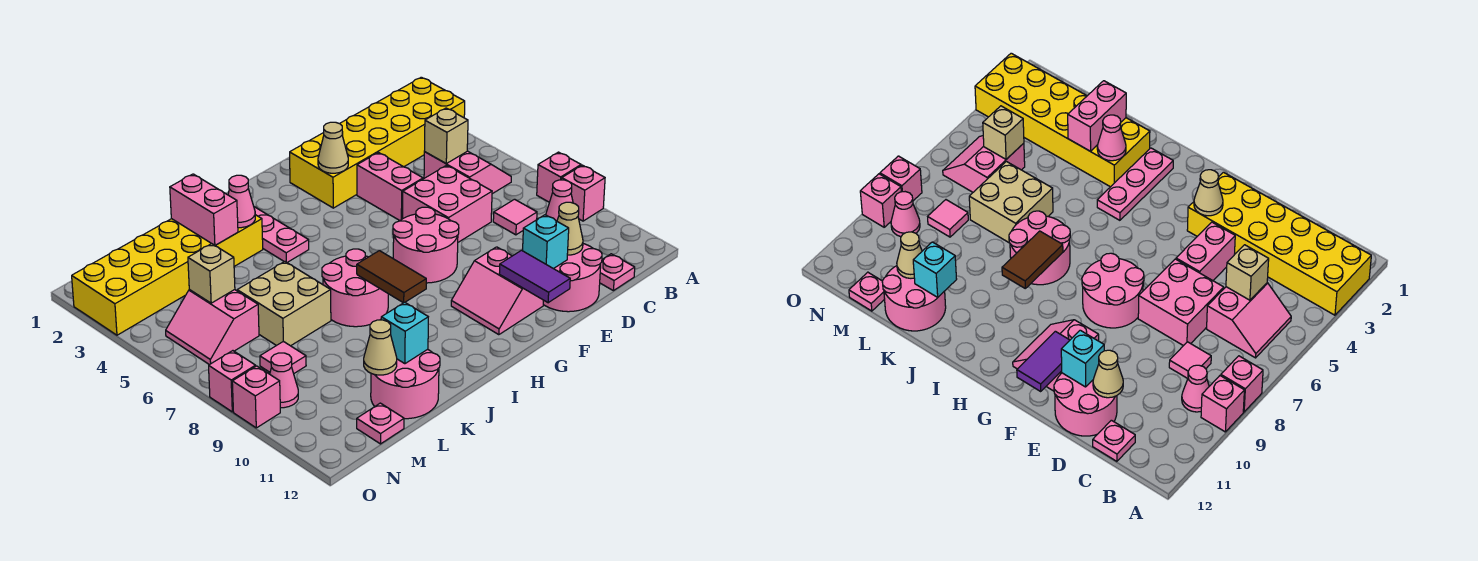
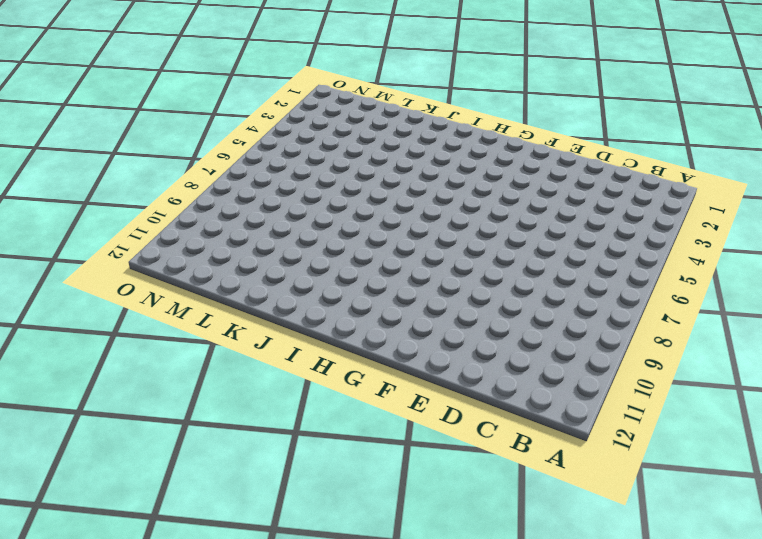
none -> yellow 2x6 brick [290,77,465,208]
none -> pink 1x1 brick [537,152,581,202]
none -> pink 1x1 brick [562,165,605,221]
none -> pink 2x2 slope [424,151,511,194]

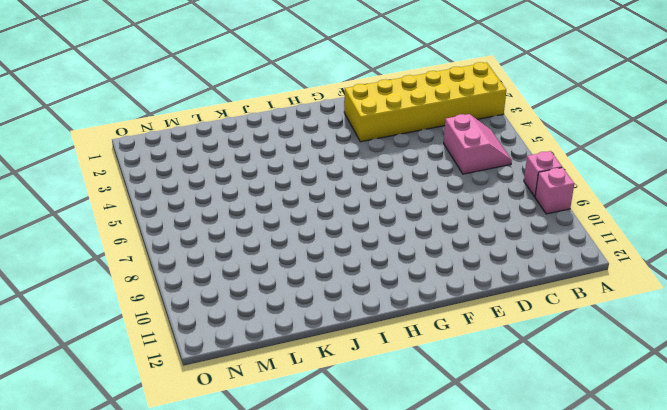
none -> pink 1x1 cone [546,180,573,221]
none -> pink 1x1 tile [493,199,537,235]
none -> pink 1x1 plate [600,254,635,291]
none -> pink 2x2 brick [403,165,492,242]

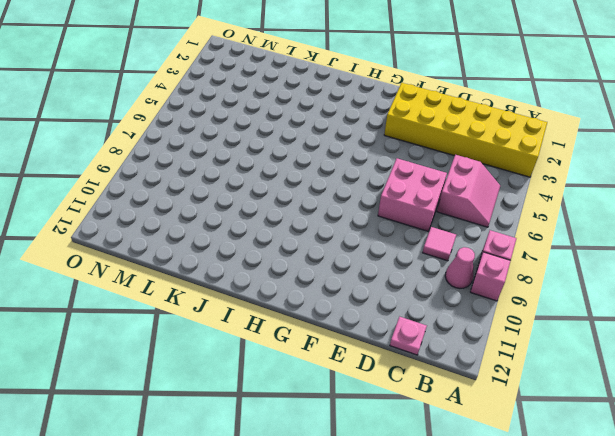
none -> pink 2x2 round brick [543,244,602,312]
none -> pink 1x2 brick [357,153,423,220]
none -> pink 2x2 round brick [393,207,459,283]
none -> pink 2x2 slope [451,247,544,335]

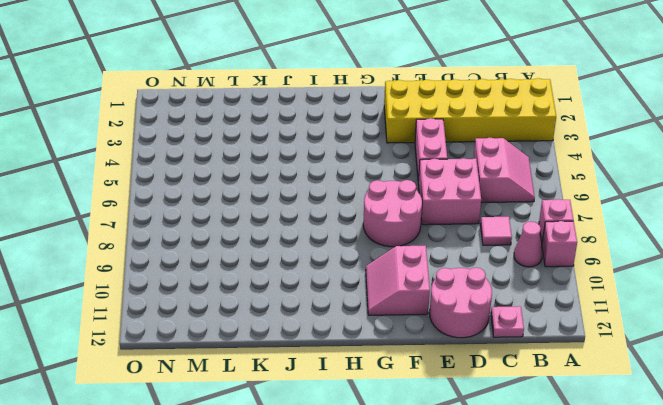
none -> pink 1x3 plate [254,207,309,262]
none -> pink 2x2 round brick [322,249,388,327]
none -> yellow 2x6 brick [72,215,263,335]
none -> tan 2x2 brick [237,262,331,346]

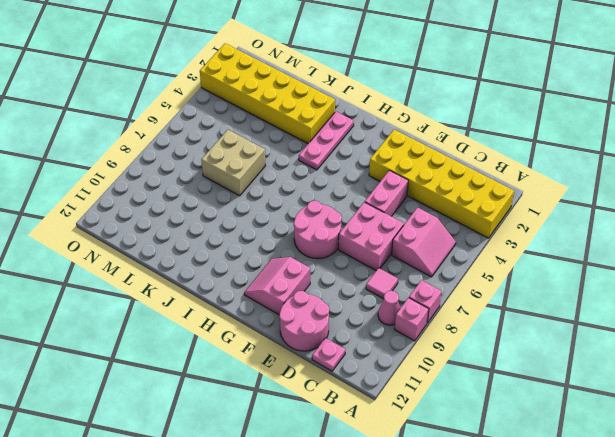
none -> pink 2x2 round brick [322,249,388,327]
none -> pink 2x2 round brick [371,349,440,419]
none -> pink 2x2 slope [166,290,259,365]
none -> pink 1x1 tile [260,341,306,373]

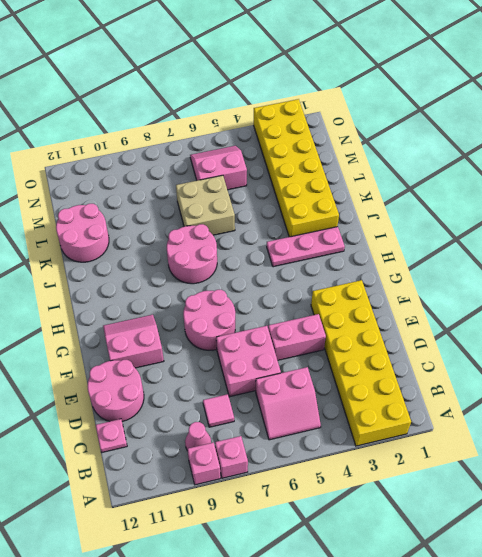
none -> pink 1x1 tile [260,341,306,373]
none -> pink 1x1 plate [357,403,404,444]
none -> pink 1x1 cone [270,353,298,408]
none -> pink 1x1 brick [209,351,256,412]

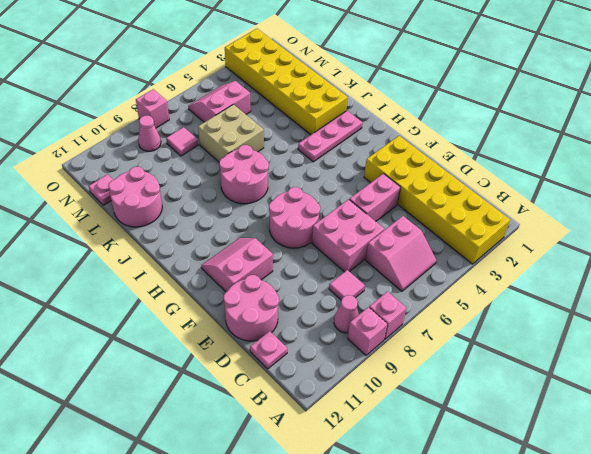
none -> pink 1x1 brick [232,366,280,428]
none -> tan 1x1 brick [425,108,468,163]
none -> tan 1x1 cone [557,202,583,255]
none -> cyan 1x1 brick [523,215,569,269]

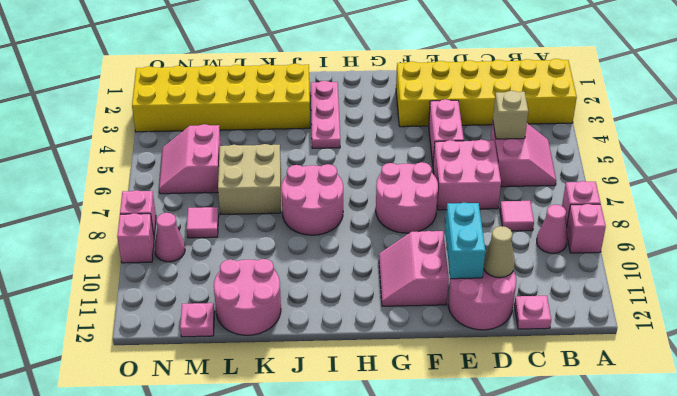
cyan 1x2 brick [445,203,485,279] -> cyan 1x1 brick [523,215,569,269]
none -> tan 1x1 cone [318,122,348,173]
none -> purple 1x2 tile [499,250,570,303]
none -> brown 1x2 tile [357,251,426,303]
none -> pink 1x1 cone [228,175,255,228]

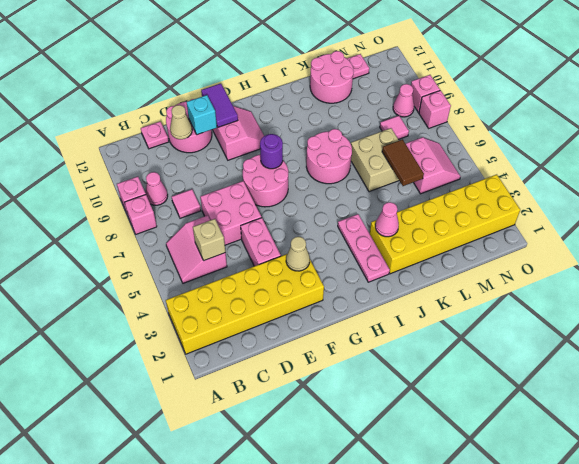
purple 1x1 round brick [260,134,283,169] -> none
brown 1x2 tile [382,139,424,186] -> brown 1x2 tile moved to [357,251,426,303]
none -> pink 1x2 brick [170,174,238,245]
none -> cyan 1x1 brick [381,302,428,364]
none -> tan 1x1 cone [364,320,397,375]
none -> tan 1x1 brick [188,244,235,303]

